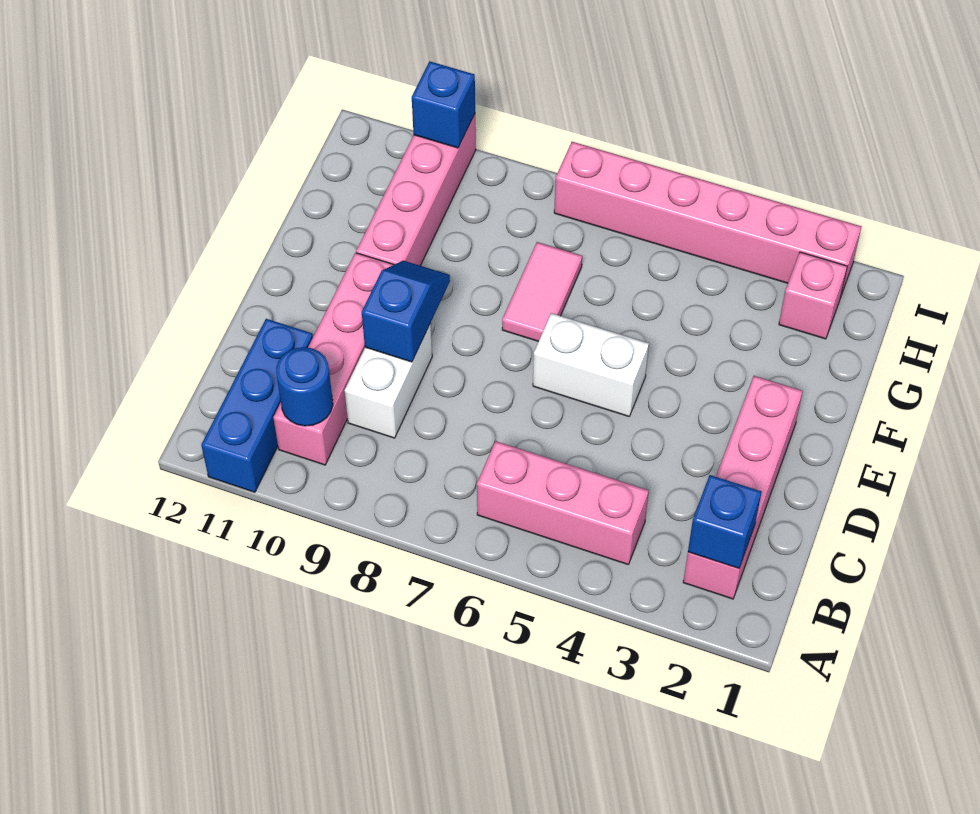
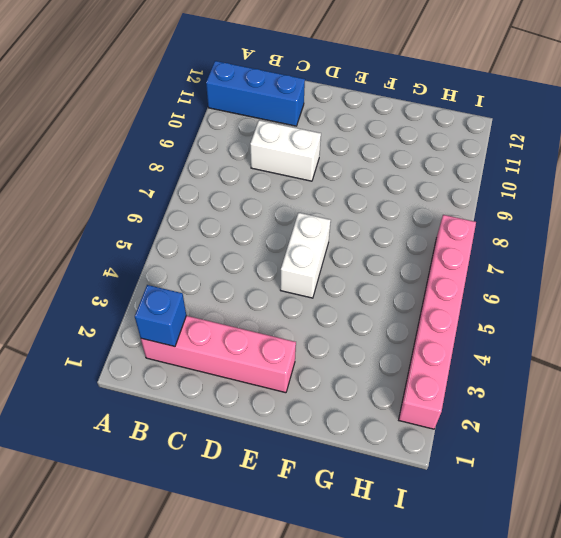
none -> pink 1x3 brick [477,441,649,564]
none -> pink 1x4 brick [273,253,394,465]
none -> pink 1x2 tile [502,242,582,341]

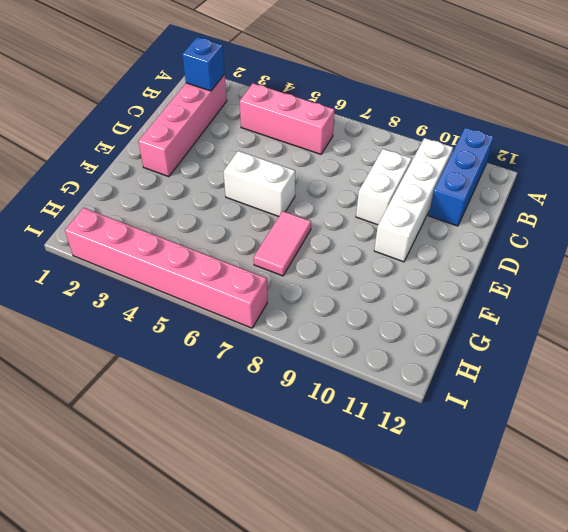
white 1x4 brick [374,138,453,262] -> pink 1x4 brick [273,253,394,465]
none -> pink 1x4 brick [356,115,476,266]
none -> pink 1x1 brick [779,252,847,339]
none -> blue 1x1 round brick [276,347,333,426]

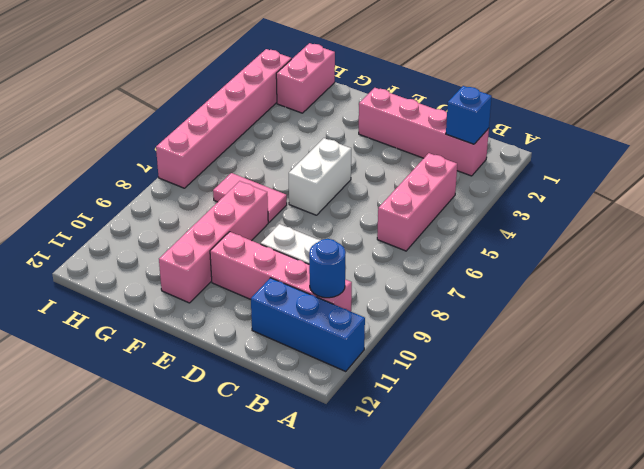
pink 1x4 brick [159,181,268,303] -> pink 1x4 brick turned to [356,115,476,266]
pink 1x2 brick [276,43,335,113] -> pink 1x1 brick [779,252,847,339]
none -> blue 1x2 slope [362,261,450,362]
none -> blue 1x1 brick [412,61,475,148]

